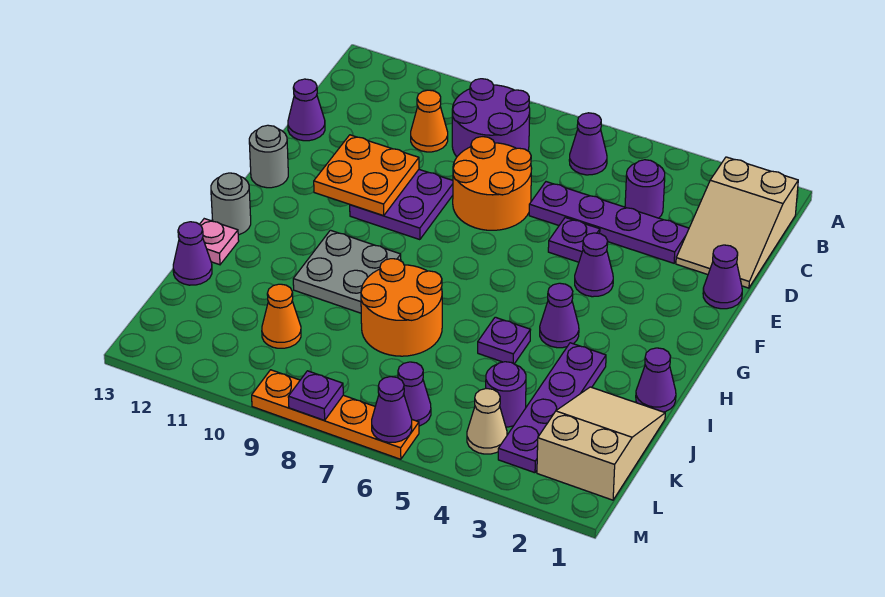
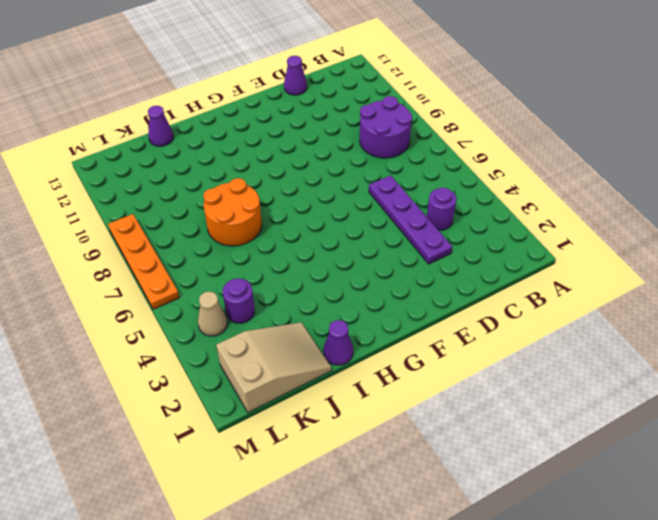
none -> tan 2x3 slope [676,157,798,288]
none -> purple 1x1 cone [569,113,607,175]
none -> orange 1x1 cone [411,90,448,152]
none -> orange 2x2 round brick [453,137,532,230]

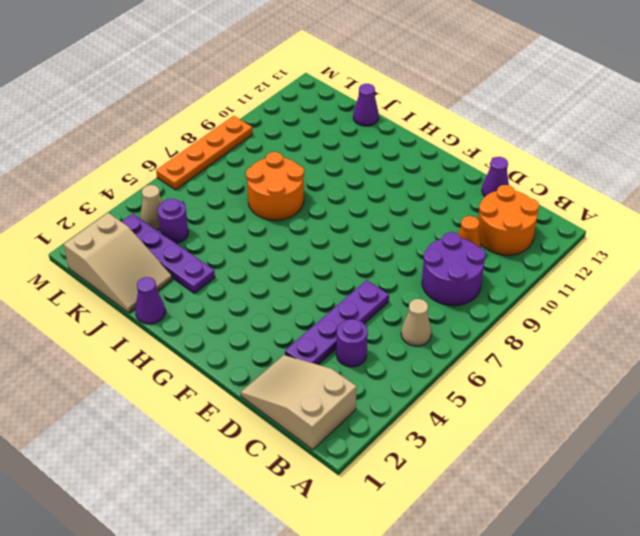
tan 1x1 cone [401,299,431,346] -> purple 1x1 cone [569,113,607,175]
orange 2x2 round brick [478,185,539,255] -> orange 2x2 round brick moved to [453,137,532,230]
none -> purple 1x1 cone [703,245,742,309]
none -> purple 1x1 plate [548,218,600,262]
none -> purple 2x2 plate [350,170,453,240]
none -> purple 1x1 cone [575,233,613,297]

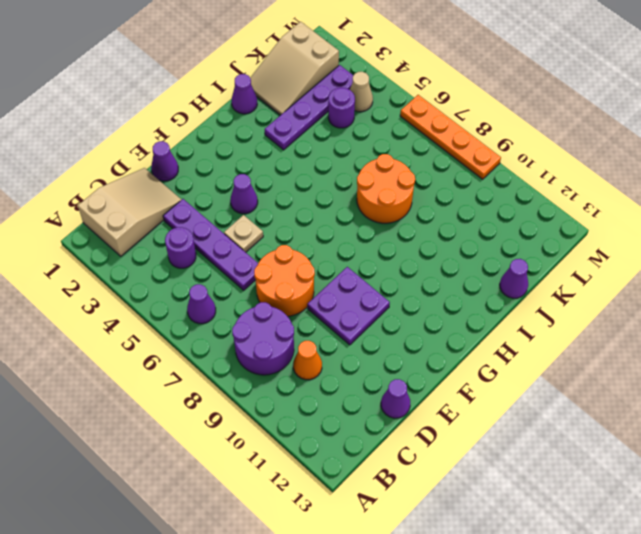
tan 1x1 plate [224,215,263,252] -> purple 1x1 plate [548,218,600,262]
none -> grey 1x1 round brick [249,125,288,188]
none -> purple 1x1 cone [540,283,579,348]
none -> grey 2x2 plate [293,230,401,313]
none -> grey 1x1 round brick [211,173,251,235]

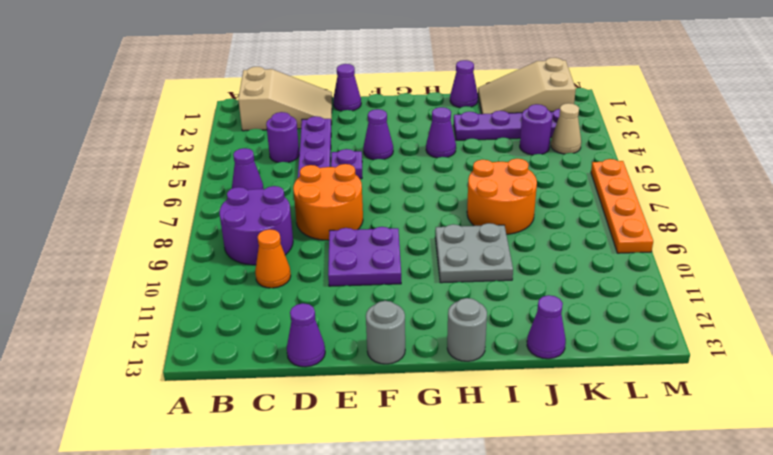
none -> purple 1x1 plate [478,317,530,364]
none -> pink 1x1 plate [200,219,239,265]
none -> orange 1x1 cone [262,284,301,348]
none -> purple 1x1 cone [398,362,431,426]

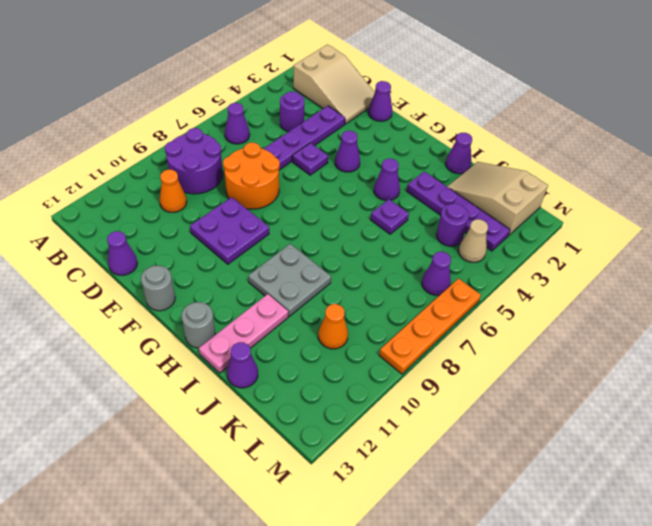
pink 1x3 plate [199,294,288,373] -> pink 1x1 plate [200,219,239,265]
none -> orange 2x2 round brick [361,259,442,356]
none -> orange 2x2 plate [314,135,419,216]
none -> purple 1x1 cone [372,377,412,442]
none -> purple 1x1 plate [288,371,343,420]

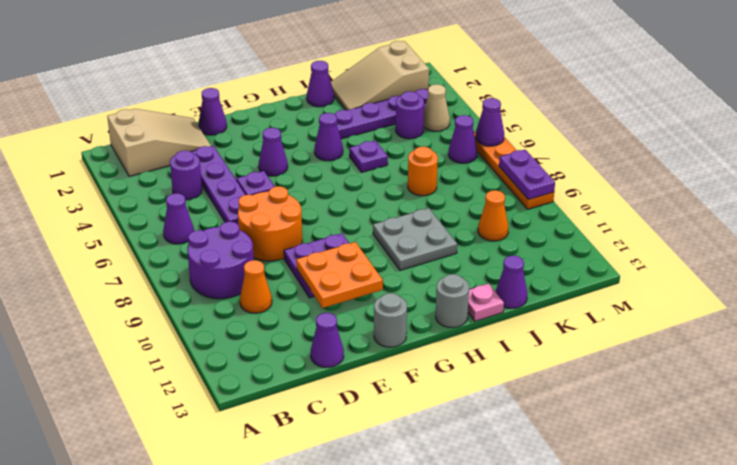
orange 1x1 round brick [408,147,438,196] -> orange 2x2 round brick [361,259,442,356]
purple 1x2 plate [499,150,555,200] -> purple 1x1 plate [288,371,343,420]

